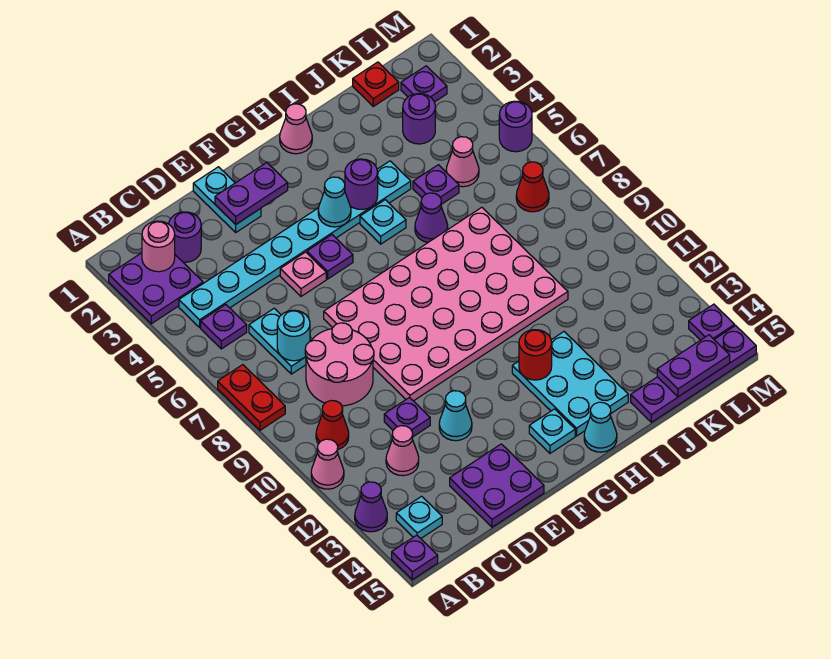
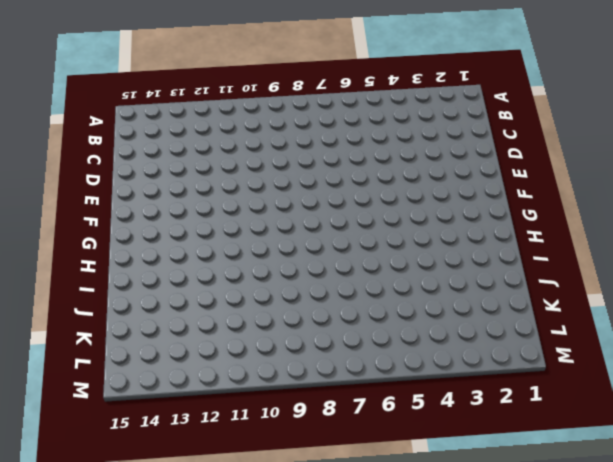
none -> purple 2x2 plate [109,253,203,324]
none -> red 1x2 plate [218,365,285,430]
none -> pink 1x1 cone [311,439,344,489]
none -> purple 1x1 cone [355,482,387,532]

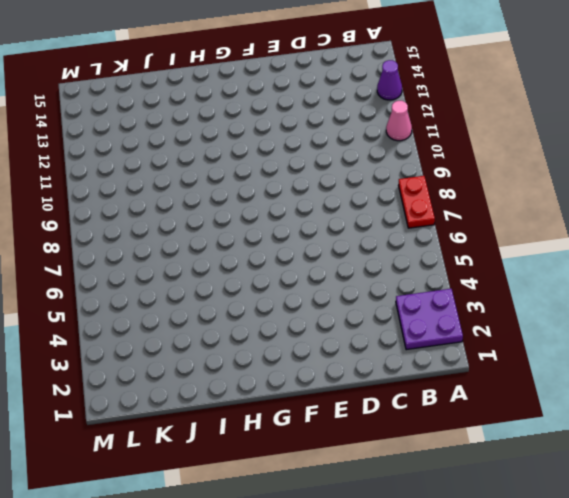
none -> purple 1x1 plate [392,535,438,580]
none -> cyan 1x8 plate [179,161,411,327]
none -> purple 1x1 plate [201,305,247,349]
none -> red 1x1 cone [316,401,349,449]

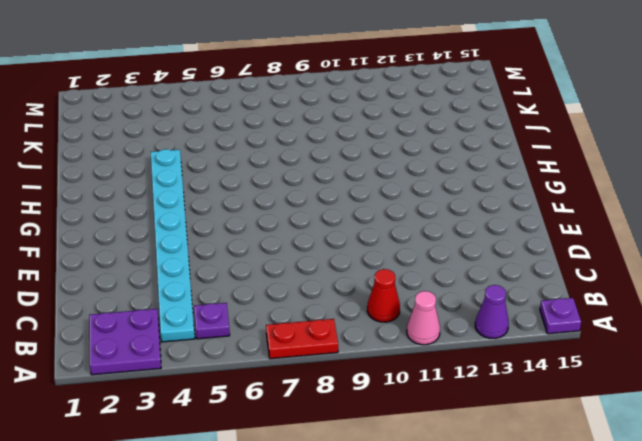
none -> cyan 1x1 plate [396,496,442,538]
none -> purple 1x1 round brick [169,212,201,262]
none -> cyan 1x2 plate [249,308,306,374]
none -> pink 2x2 round brick [305,323,374,406]

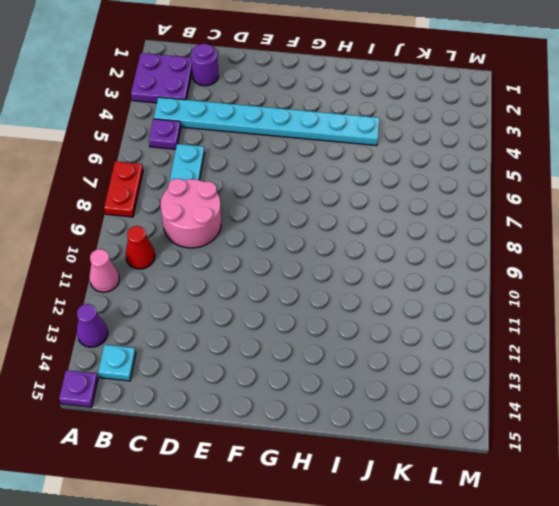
none -> pink 1x1 cone [386,426,419,476]
none -> purple 1x1 plate [384,397,430,437]
none -> purple 2x2 plate [450,444,544,527]
none -> cyan 1x2 plate [193,167,261,232]

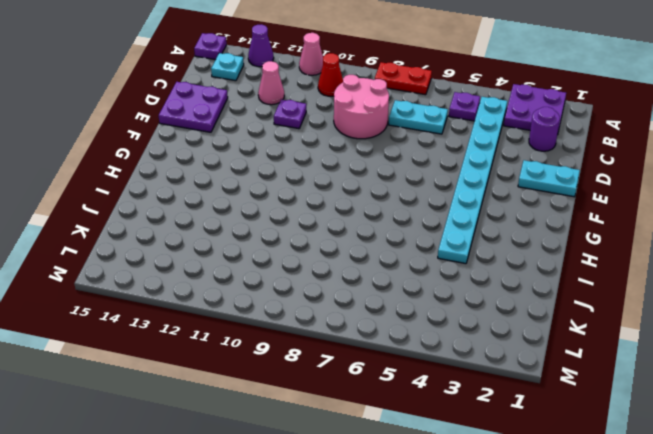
none -> pink 1x1 plate [280,252,326,296]
none -> pink 4x6 plate [324,208,568,401]
none -> cyan 1x1 cone [439,391,472,441]
none -> purple 1x1 plate [307,235,353,279]

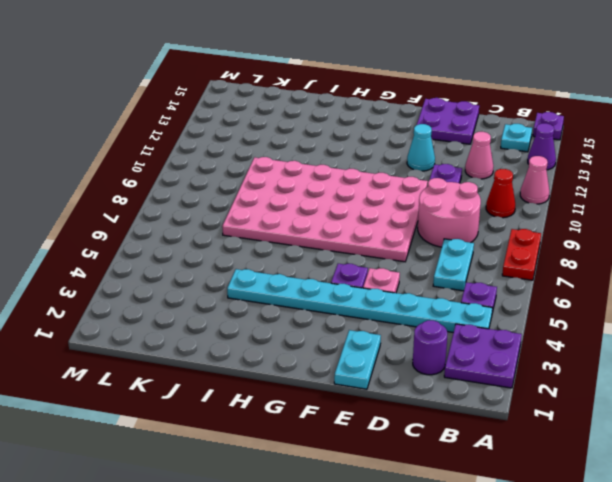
none -> cyan 1x1 plate [529,409,575,453]
none -> pink 1x1 cone [280,104,312,154]
none -> cyan 1x1 plate [360,200,406,244]
none -> cyan 2x3 plate [512,332,628,436]

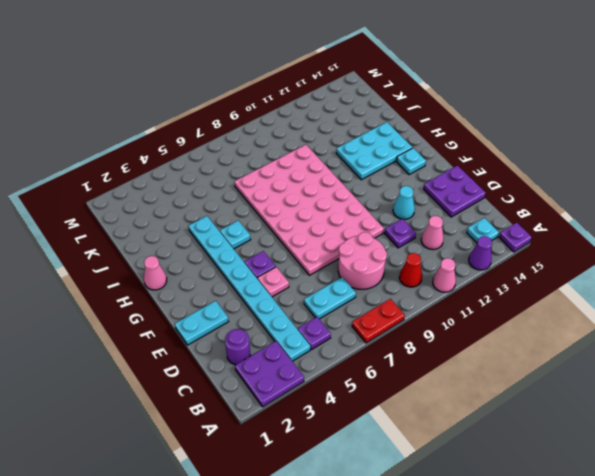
none -> cyan 1x1 cone [584,402,617,452]
none -> purple 1x1 cone [415,193,448,243]
none -> purple 1x1 plate [413,165,459,204]
none -> purple 1x4 plate [631,326,756,422]

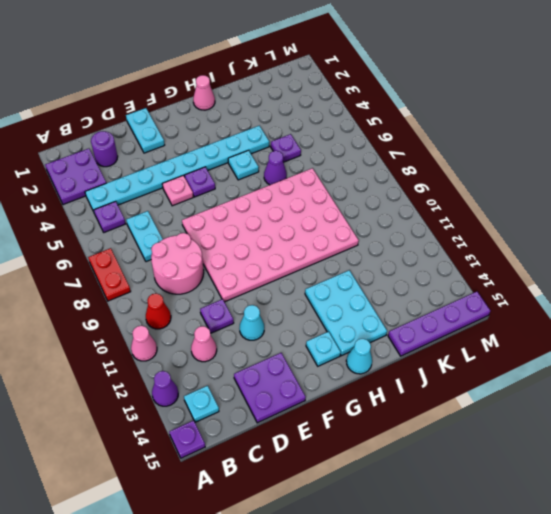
none -> red 1x1 plate [353,62,399,106]
none -> purple 1x1 round brick [403,94,435,144]
none -> pink 1x1 cone [446,137,479,187]
none -> purple 1x1 plate [401,66,447,102]

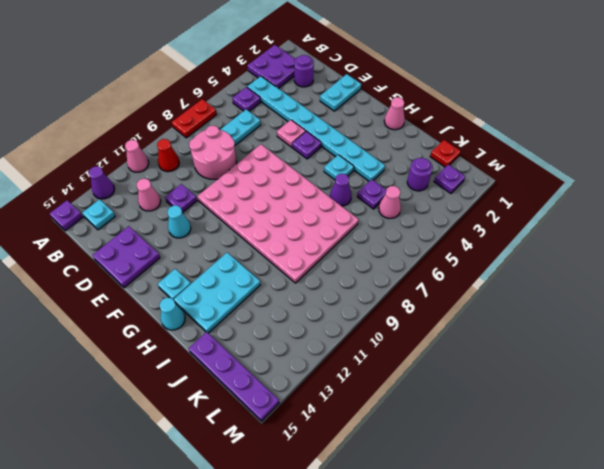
none -> red 1x1 cone [516,162,549,212]
none -> purple 1x1 round brick [499,101,532,152]
none -> purple 1x1 plate [689,304,735,340]
none -> pink 1x1 round brick [142,221,175,272]

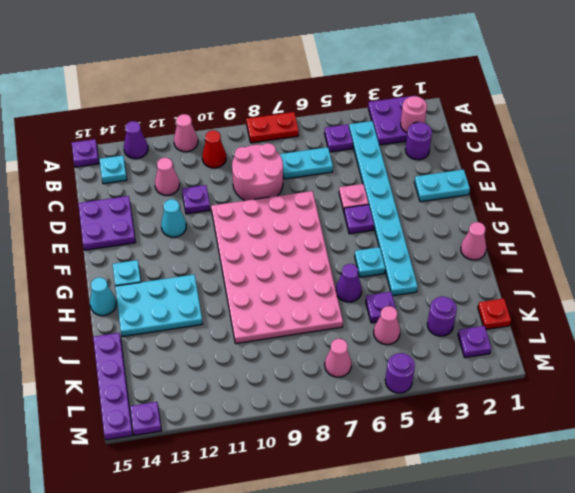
pink 1x1 cone [325,339,351,377] -> red 1x1 cone [516,162,549,212]
none -> cyan 1x1 round brick [277,310,310,361]
none -> purple 1x2 plate [215,163,288,224]
none -> cyan 1x1 cone [318,177,351,227]
none -> purple 1x1 round brick [345,159,378,209]

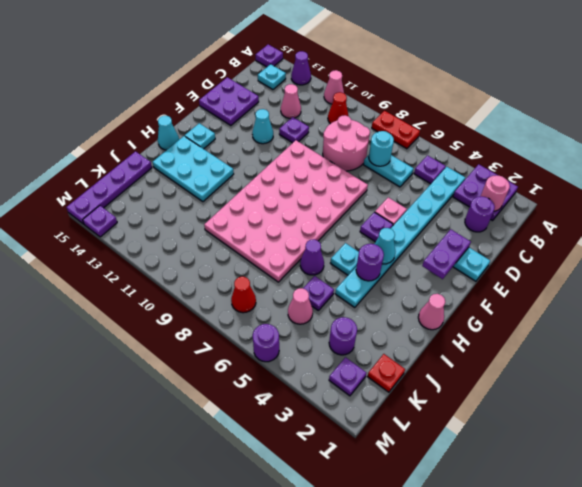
none -> red 1x1 round brick [519,330,552,380]
none -> purple 1x2 plate [657,335,730,397]

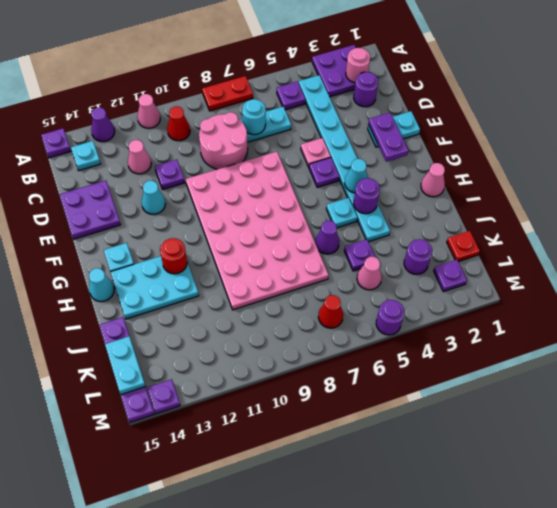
cyan 1x2 plate [105,336,145,395] -> purple 1x2 plate [657,335,730,397]

